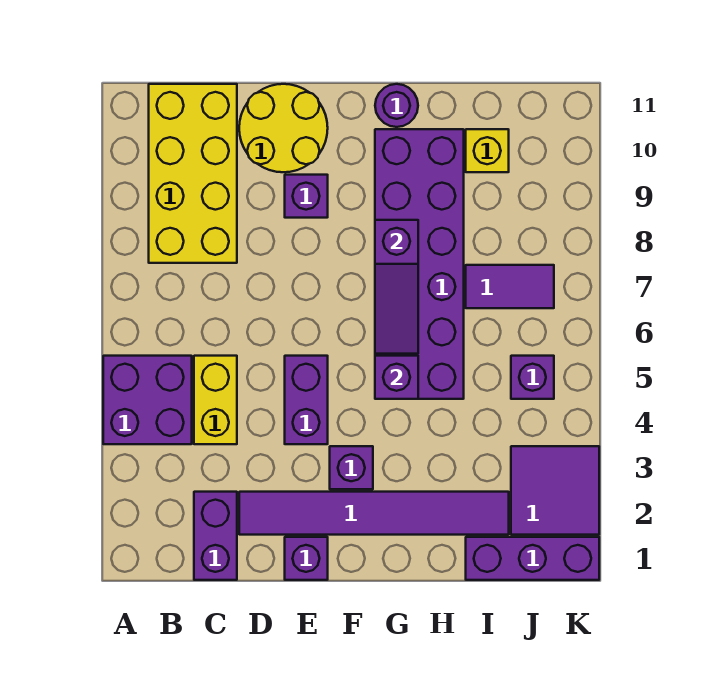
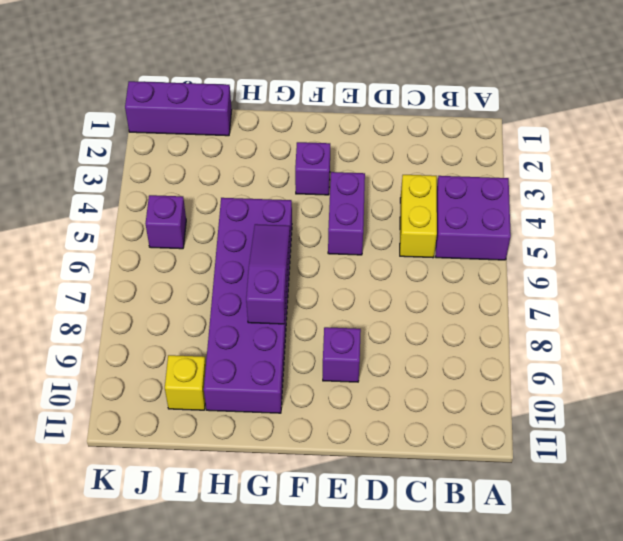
none -> yellow 2x4 brick [149,84,237,263]
none -> purple 1x2 brick [194,492,237,580]
none -> purple 1x6 tile [239,492,509,535]

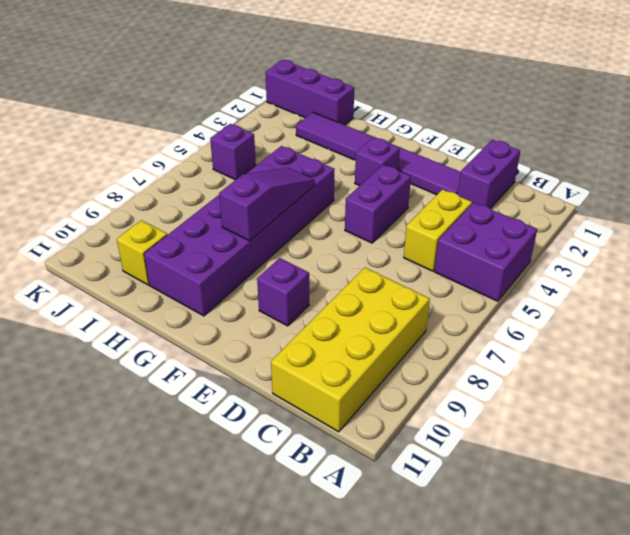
none -> yellow 2x2 round brick [239,84,328,172]
none -> purple 1x1 brick [285,537,328,580]
none -> purple 1x1 round brick [375,84,418,127]

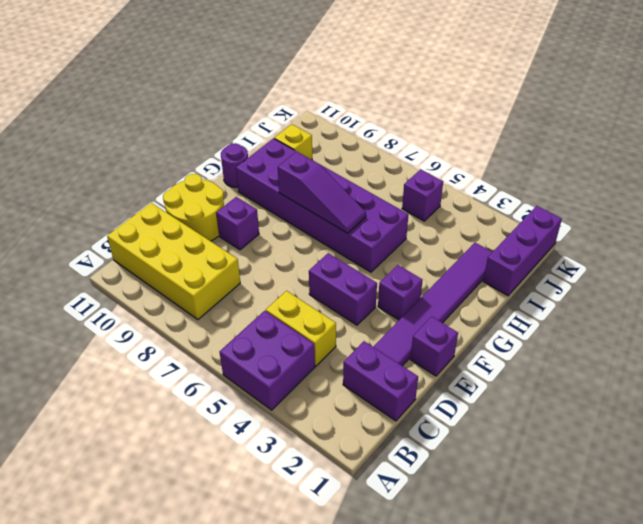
none -> purple 1x2 tile [466,265,554,308]
none -> purple 2x2 tile [511,446,599,535]
none -> purple 1x1 brick [375,356,418,399]

